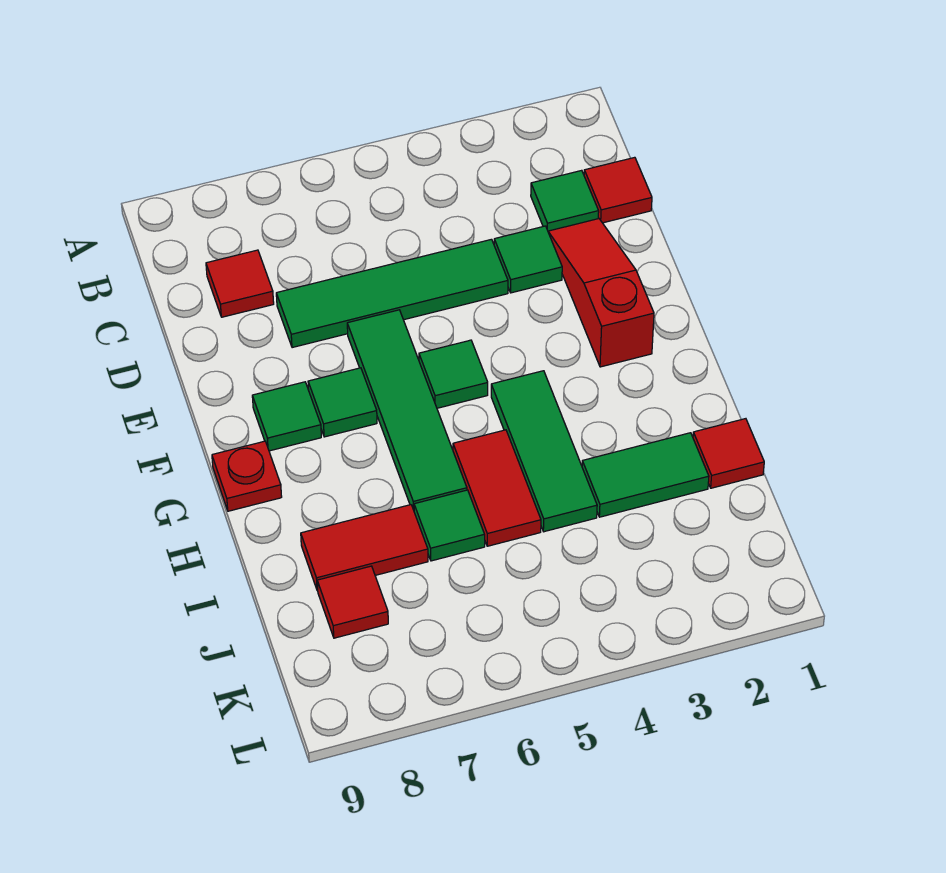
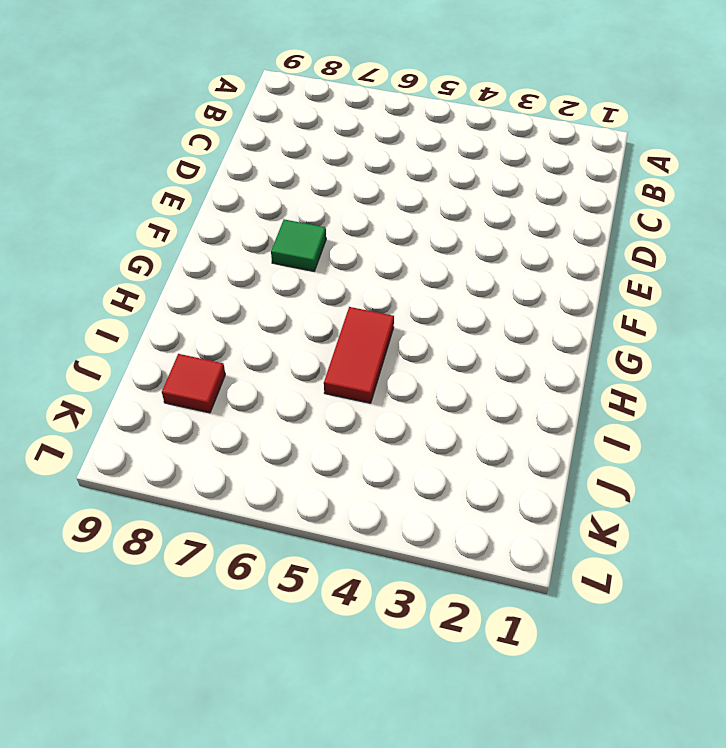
none -> red 1x1 tile [584,157,652,223]
none -> green 1x1 tile [531,170,599,231]
none -> red 1x1 tile [206,250,274,317]

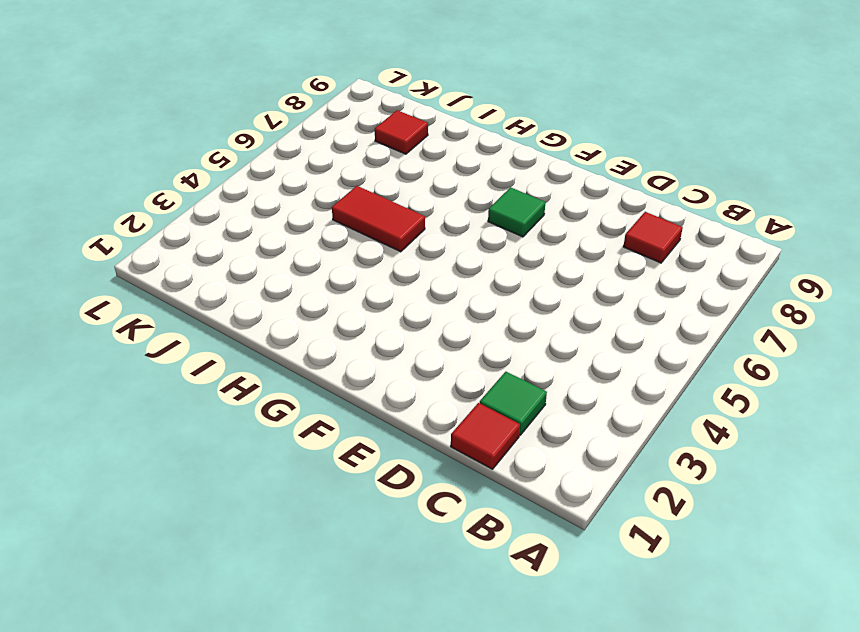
none -> red 1x3 slope [548,219,654,367]
none -> green 1x1 tile [494,226,562,293]
none -> green 1x4 tile [276,239,508,348]

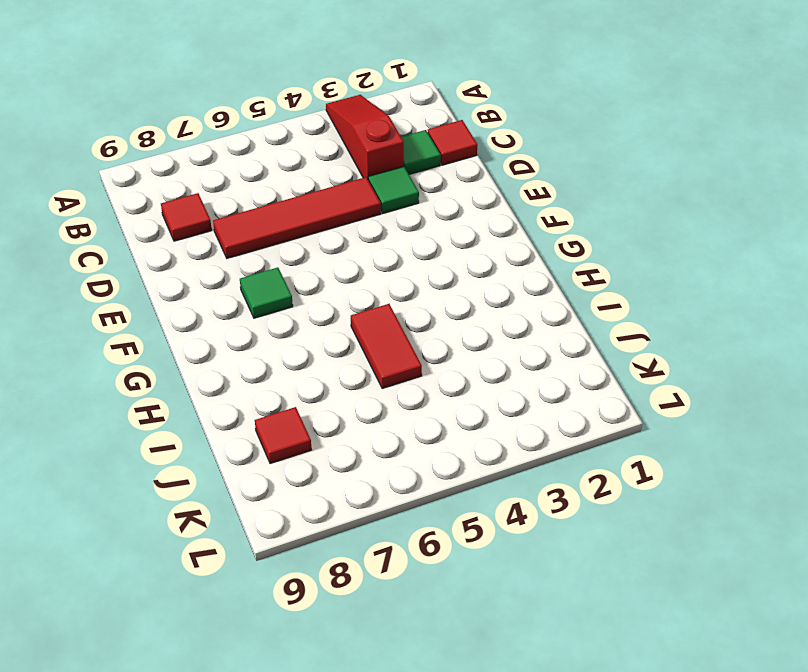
red 1x3 slope [326,95,404,179] -> red 1x3 slope moved to [548,219,654,367]
red 1x4 tile [213,177,381,258] -> green 1x4 tile [276,239,508,348]
none -> green 1x4 tile [347,310,467,510]
none -> green 1x1 tile [419,340,488,408]
none -> green 1x1 tile [252,382,321,451]

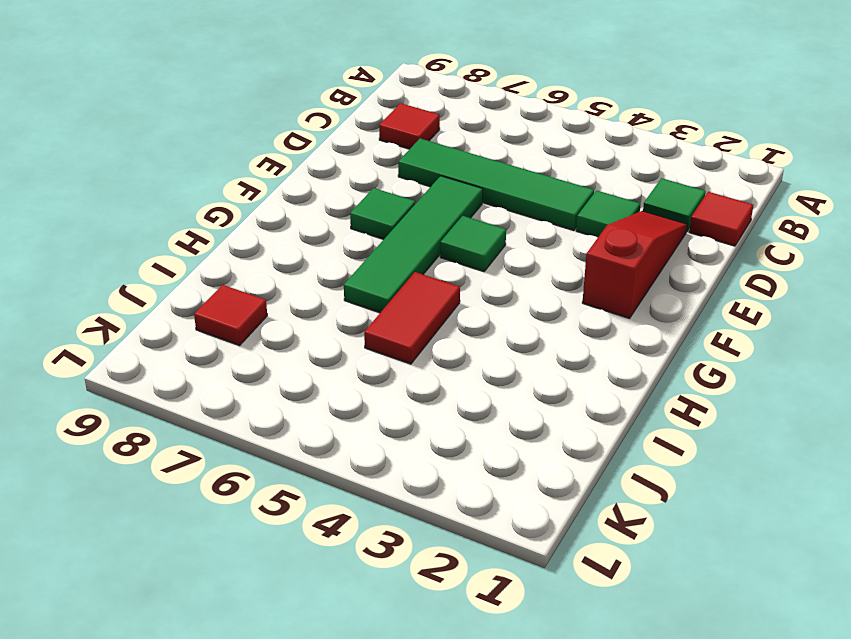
none -> green 1x1 tile [252,382,321,451]
none -> green 1x3 tile [491,371,597,532]
none -> red 1x1 plate [212,441,282,511]

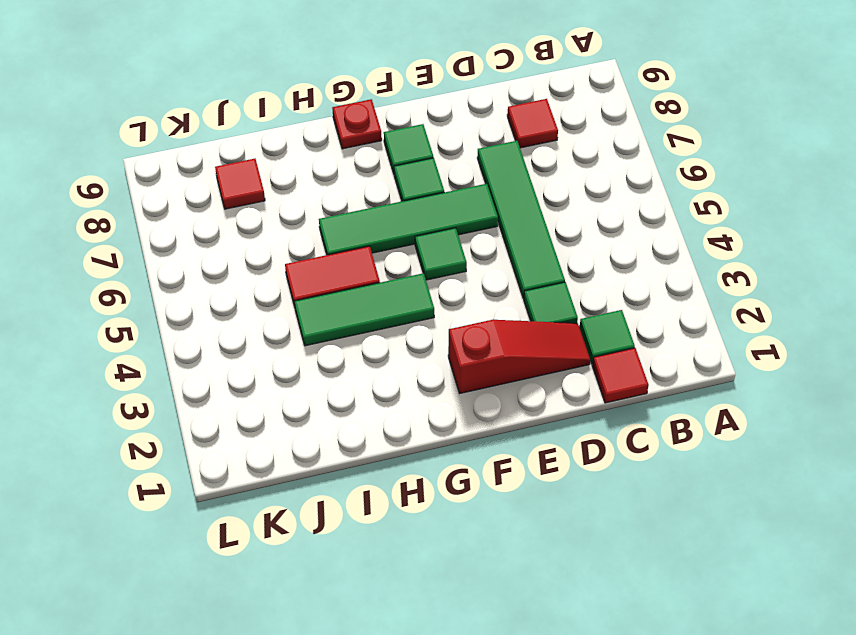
none -> red 1x1 tile [693,419,764,488]
none -> green 1x2 tile [582,433,709,517]
none -> green 1x1 tile [414,490,485,561]

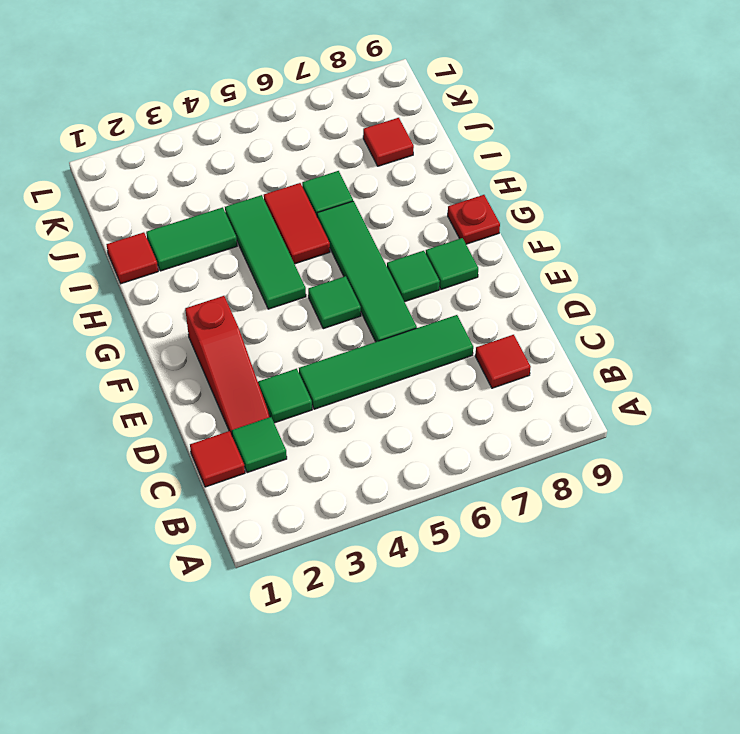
none -> red 1x2 tile [301,505,428,590]

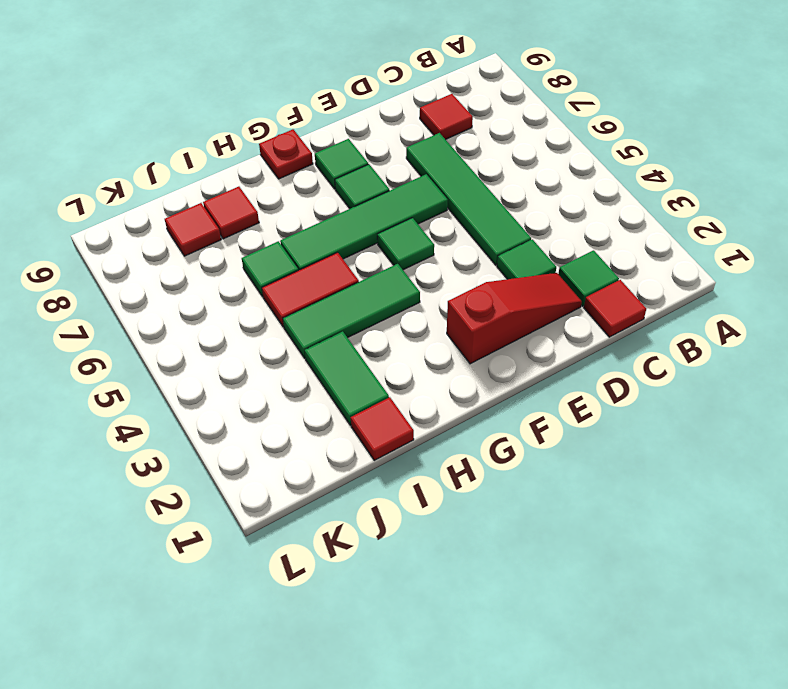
red 1x1 tile [203,187,259,239] -> red 1x2 tile [301,505,428,590]

